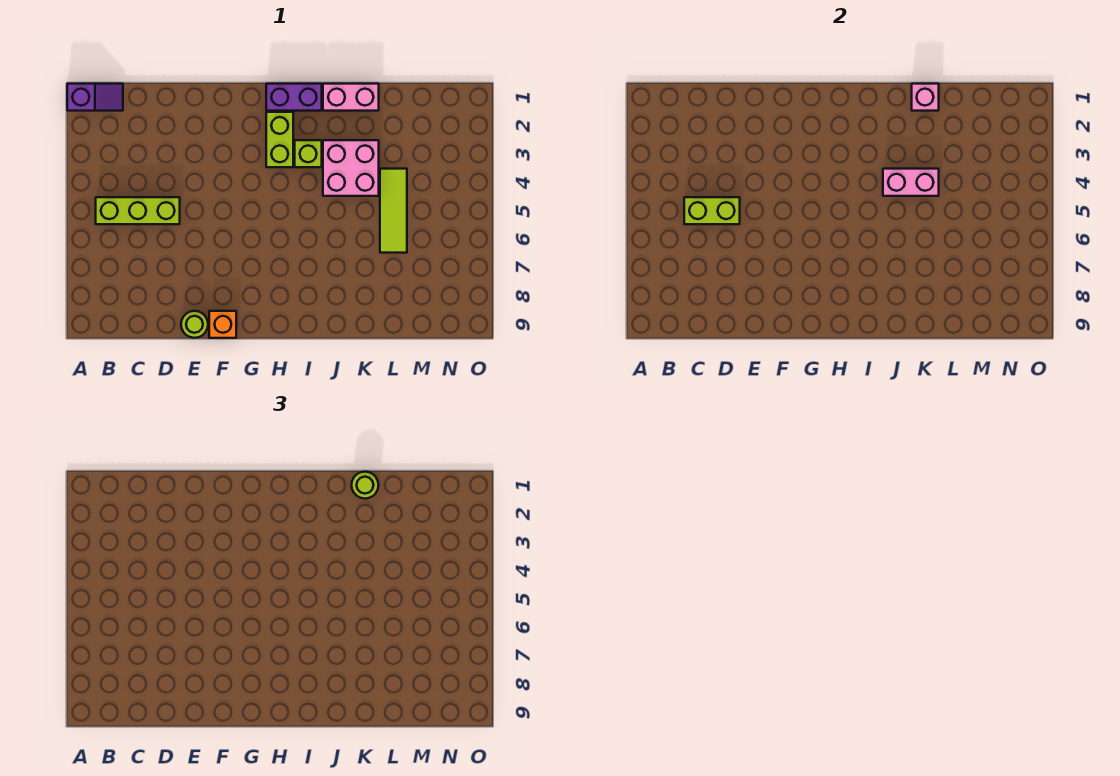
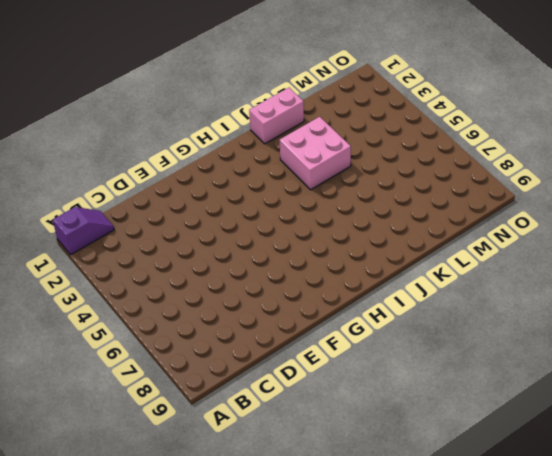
none -> lime 1x3 brick [96,197,180,224]
none -> lime 1x1 round brick [181,311,208,338]
none -> orange 1x1 brick [209,311,236,338]

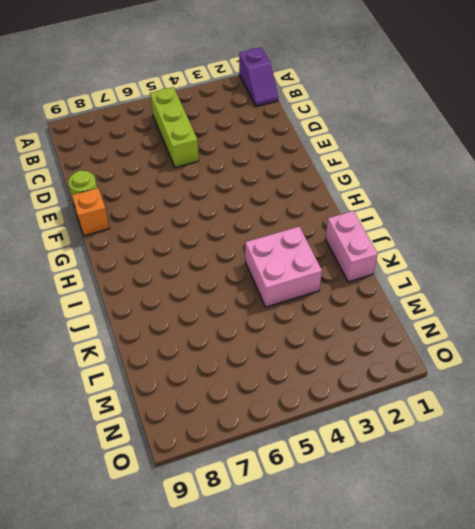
none -> purple 1x2 brick [266,84,322,111]
none -> lime 1x2 brick [266,112,293,167]
none -> lime 1x1 brick [295,140,322,167]

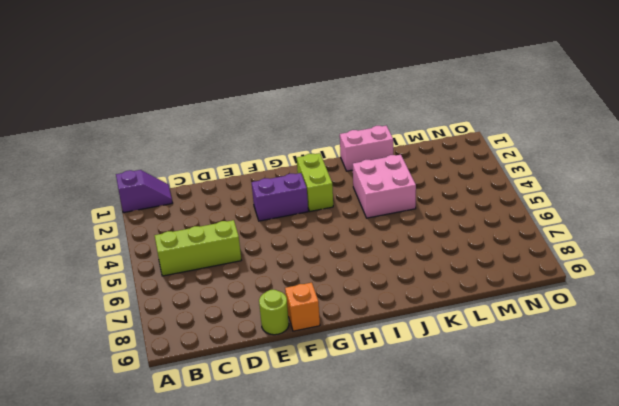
purple 1x2 brick [252,173,308,221] -> purple 1x2 brick moved to [266,84,322,111]
none -> lime 1x1 brick [295,140,322,167]
none -> lime 1x3 tile [380,169,407,253]
none -> lime 1x2 brick [684,197,740,224]

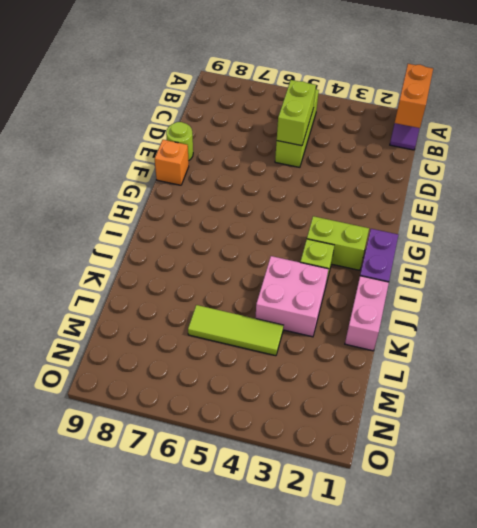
orange 1x2 brick [395,64,433,128] -> none
none -> pink 1x2 brick [883,169,939,196]
none -> pink 1x1 brick [912,84,939,111]
none -> lime 1x1 round brick [352,472,378,499]

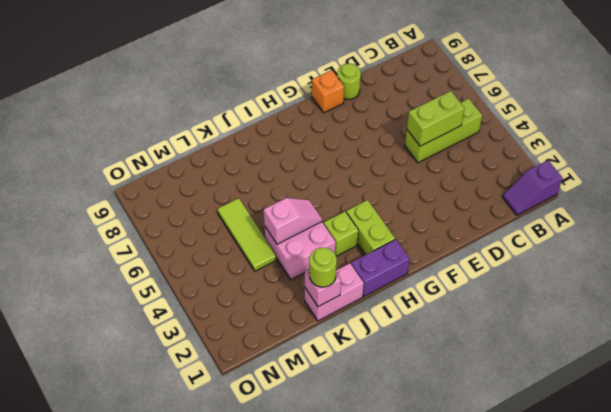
pink 1x2 slope [264,198,322,244] -> pink 1x2 brick [883,169,939,196]

